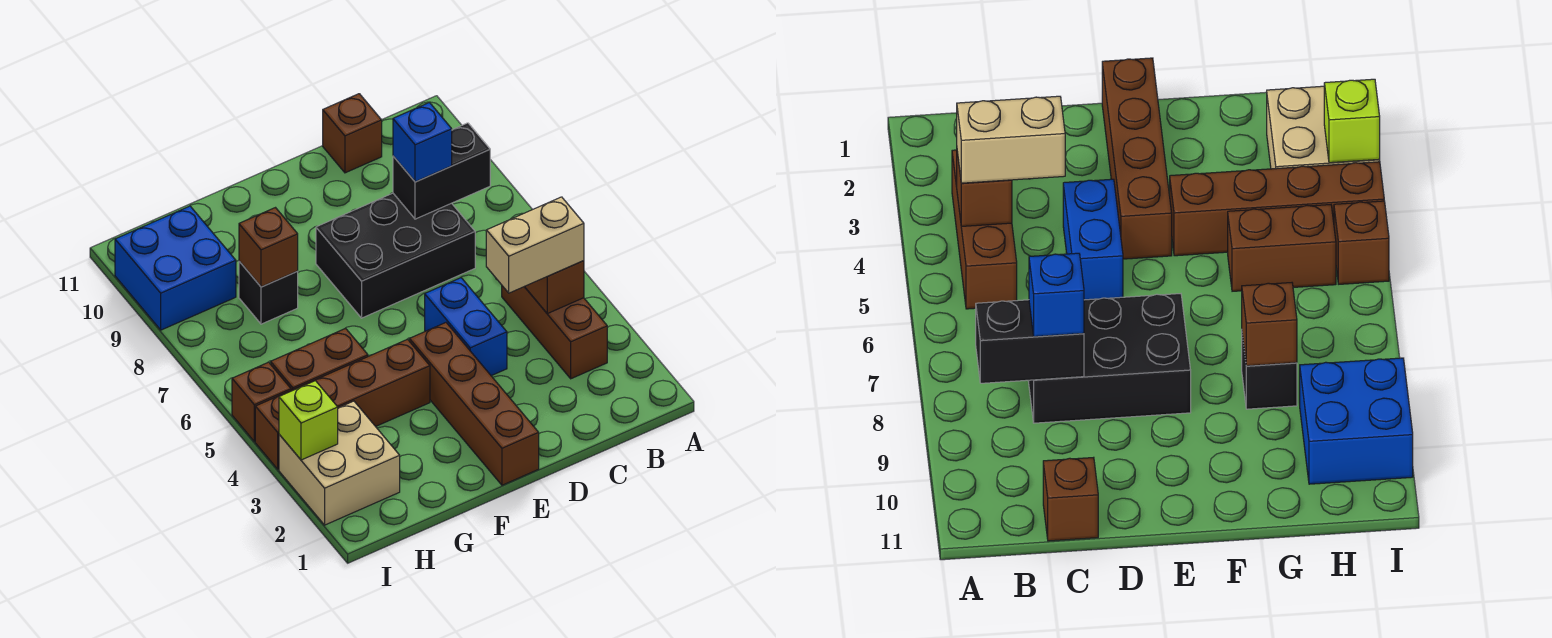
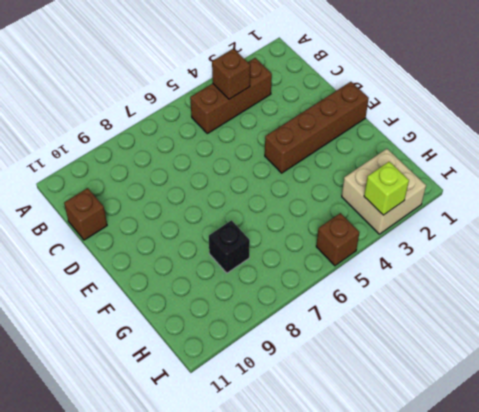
none -> black 2x3 brick [316,193,475,318]
none -> blue 1x2 brick [425,278,507,376]
none -> brown 1x4 brick [255,339,430,469]

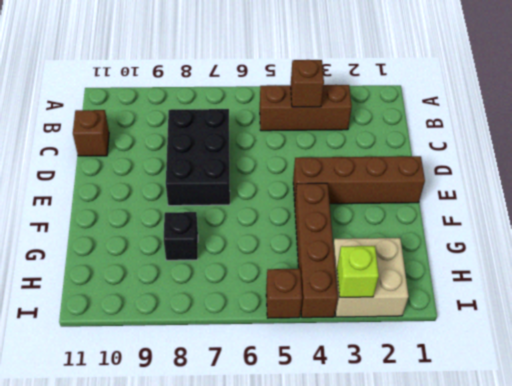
none -> blue 1x2 brick [425,278,507,376]
none -> brown 1x2 brick [271,328,368,390]
none -> blue 2x2 brick [115,206,236,330]

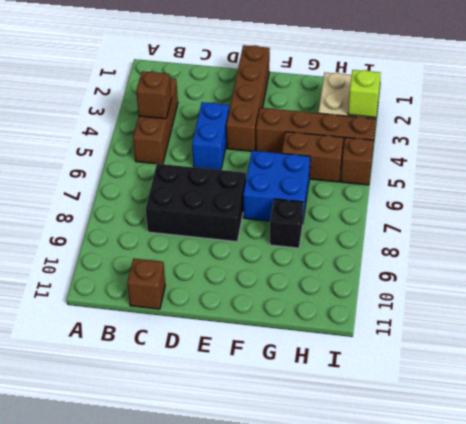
blue 2x2 brick [243,150,310,221] -> blue 2x2 brick moved to [115,206,236,330]
none -> black 1x2 brick [393,123,490,219]
none -> brown 1x1 brick [239,208,298,287]
none -> tan 1x2 brick [486,197,584,293]

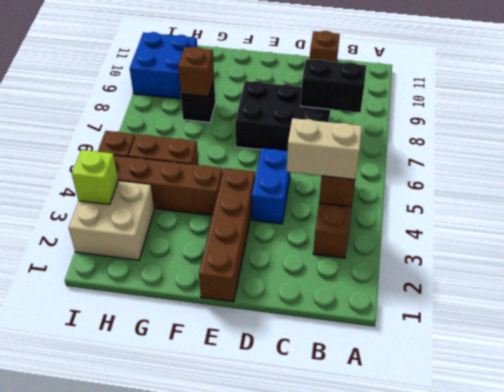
none -> blue 1x1 brick [393,103,452,182]

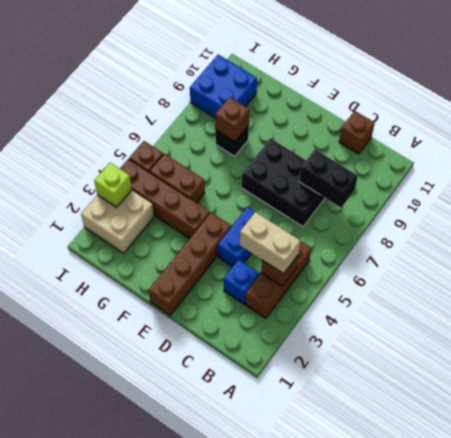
blue 1x1 brick [224,260,259,304] -> blue 1x1 brick moved to [393,103,452,182]

